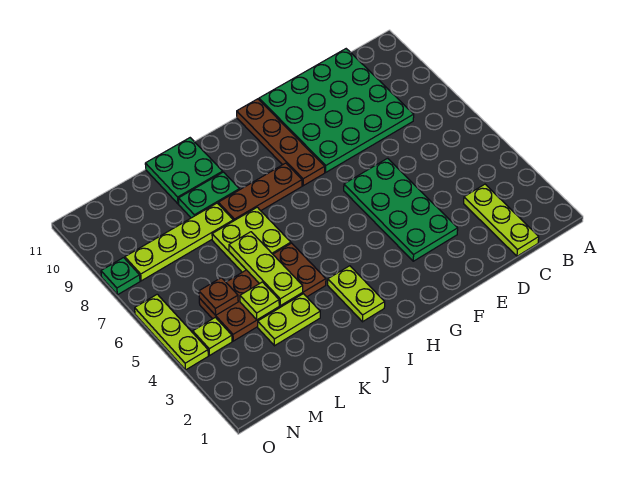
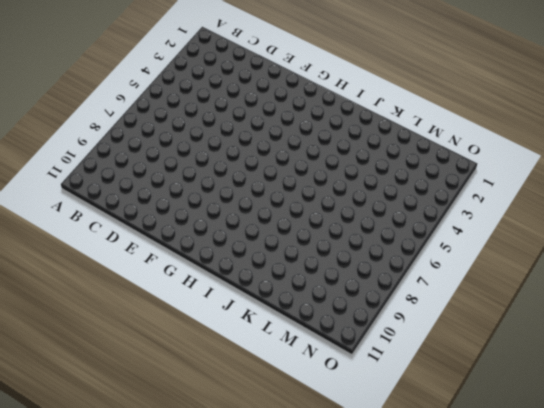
none -> lime 1x3 plate [464,184,539,256]
none -> green 4x4 plate [259,49,414,172]
none -> green 2x4 plate [344,158,458,261]

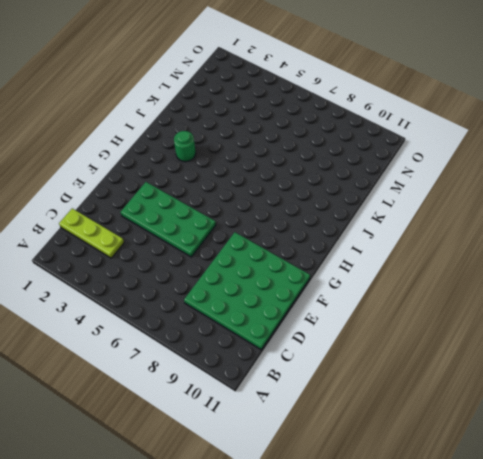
green 1x1 round brick [174,131,196,162] -> lime 1x2 plate [328,266,385,322]
none -> brown 1x4 plate [237,99,325,186]
none -> brown 1x3 plate [218,163,302,221]
none -> brown 2x4 plate [199,243,326,341]

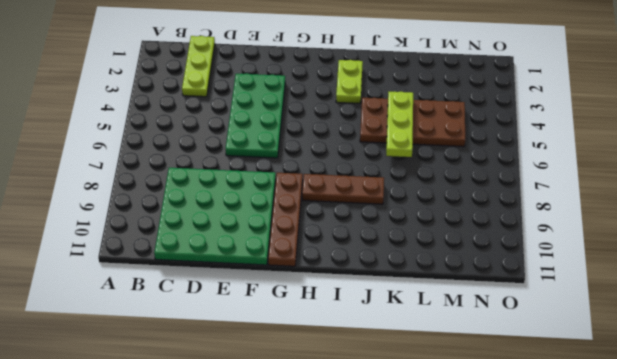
none -> lime 2x2 plate [212,207,291,272]
none -> green 1x2 plate [178,172,239,218]
none -> green 2x2 plate [145,138,223,204]

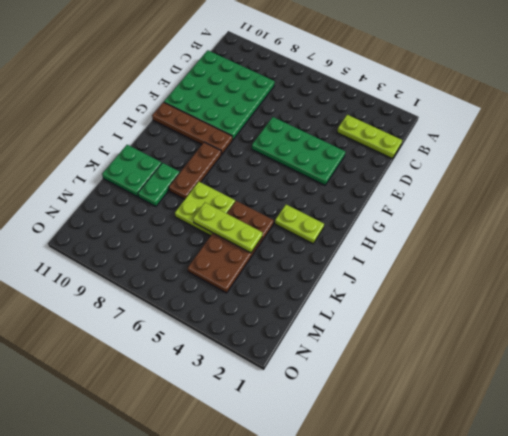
none -> lime 1x2 plate [258,294,320,346]
none -> lime 1x4 plate [125,203,233,281]
none -> lime 1x1 plate [193,317,232,356]

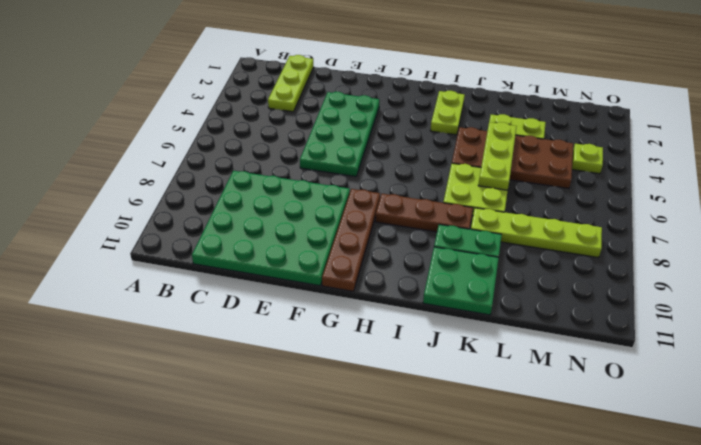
none -> lime 1x3 plate [135,294,208,370]
none -> green 1x1 plate [101,258,140,295]
none -> lime 1x1 plate [240,282,279,320]

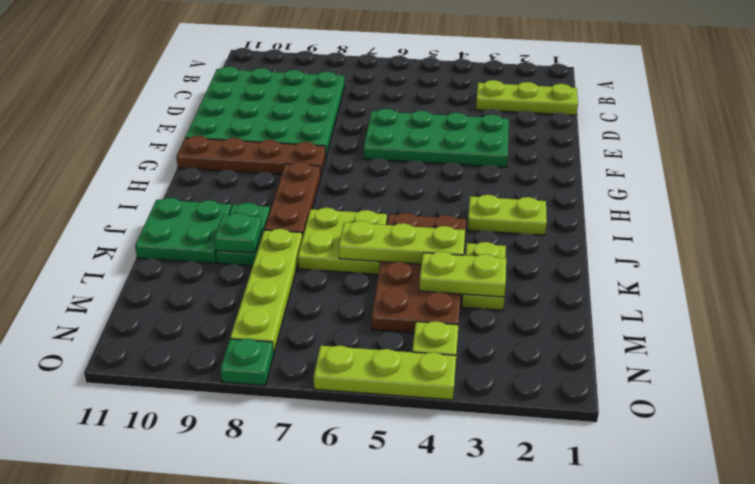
green 1x1 plate [214,213,262,253] -> none
lime 1x2 plate [419,251,506,297] -> lime 1x1 plate [240,282,279,320]
none -> brown 1x1 plate [199,278,238,315]

